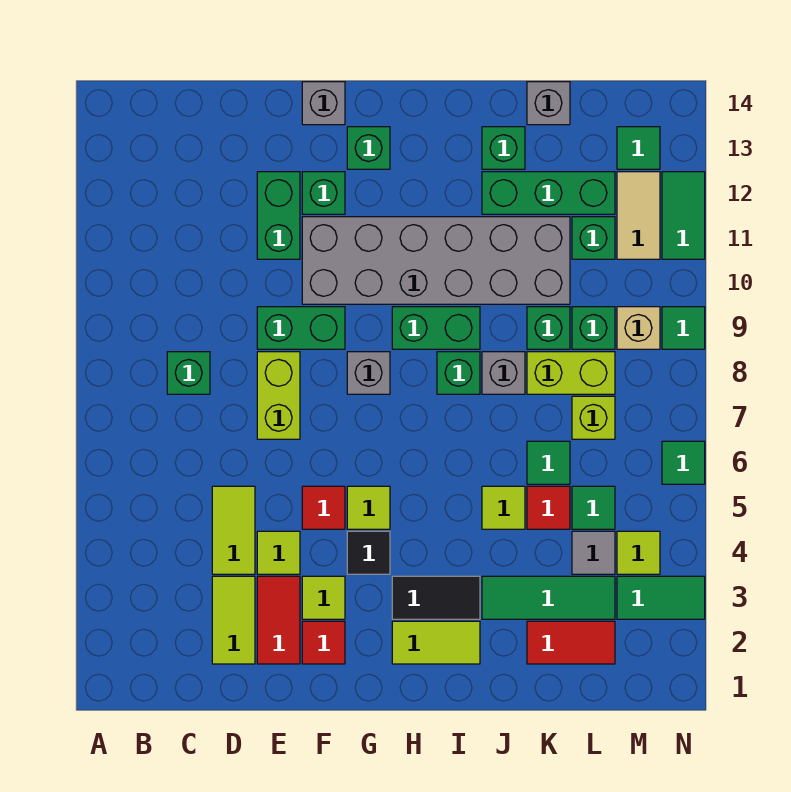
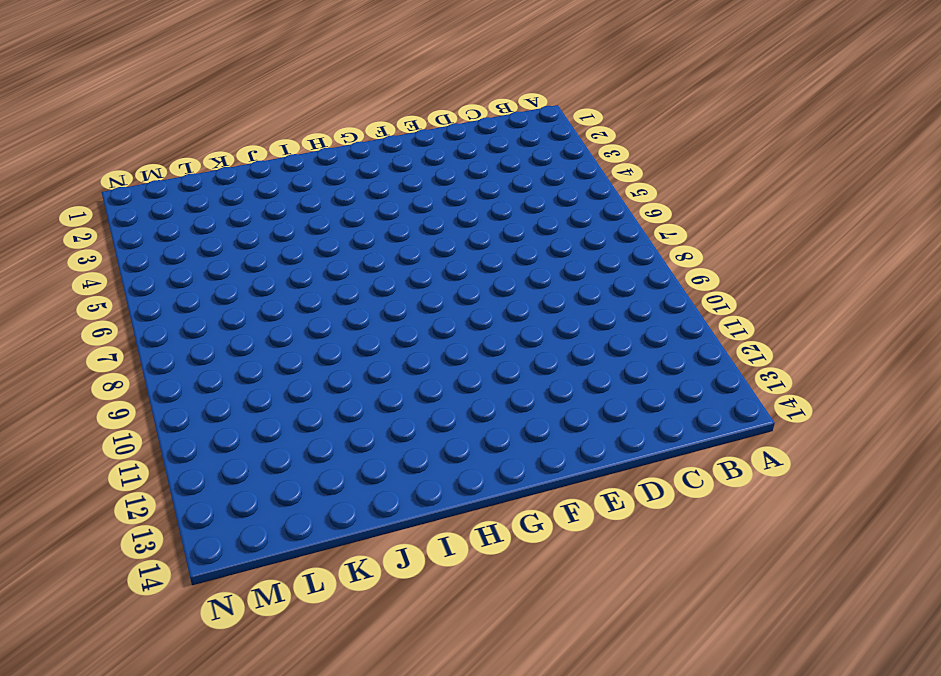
none -> green 1x1 brick [167,352,210,394]
none -> lime 1x2 tile [212,576,255,664]
none -> lime 1x2 tile [212,486,255,574]
none -> red 1x2 tile [257,576,300,664]

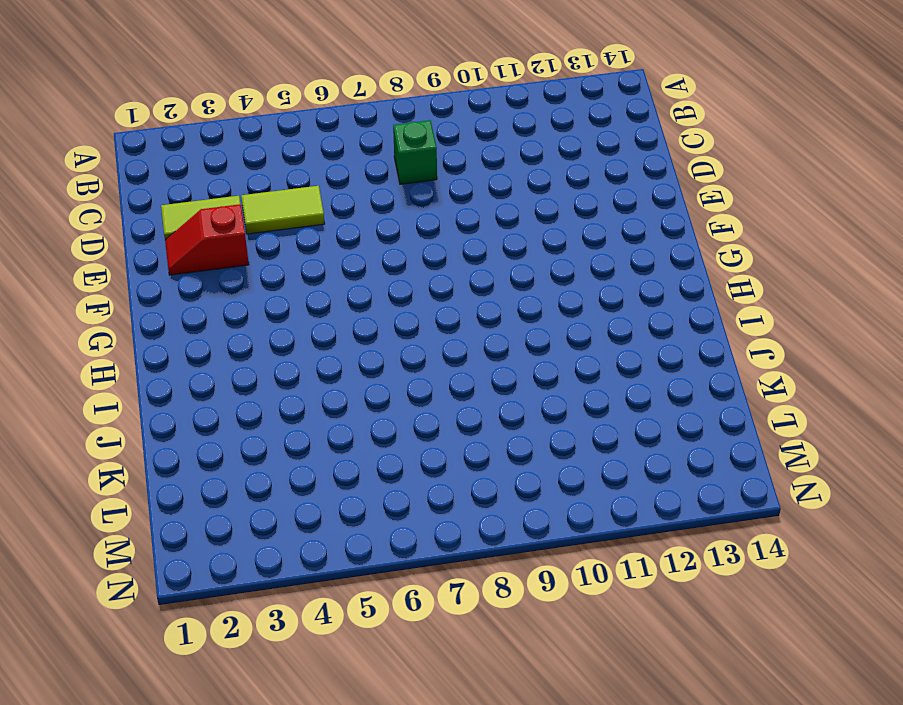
red 1x2 slope [165,204,249,275] -> red 1x2 tile [257,576,300,664]
none -> lime 1x1 tile [257,531,300,574]
none -> lime 1x2 brick [257,352,300,439]
none -> green 1x2 brick [257,307,345,349]
none -> green 1x2 brick [257,172,300,259]

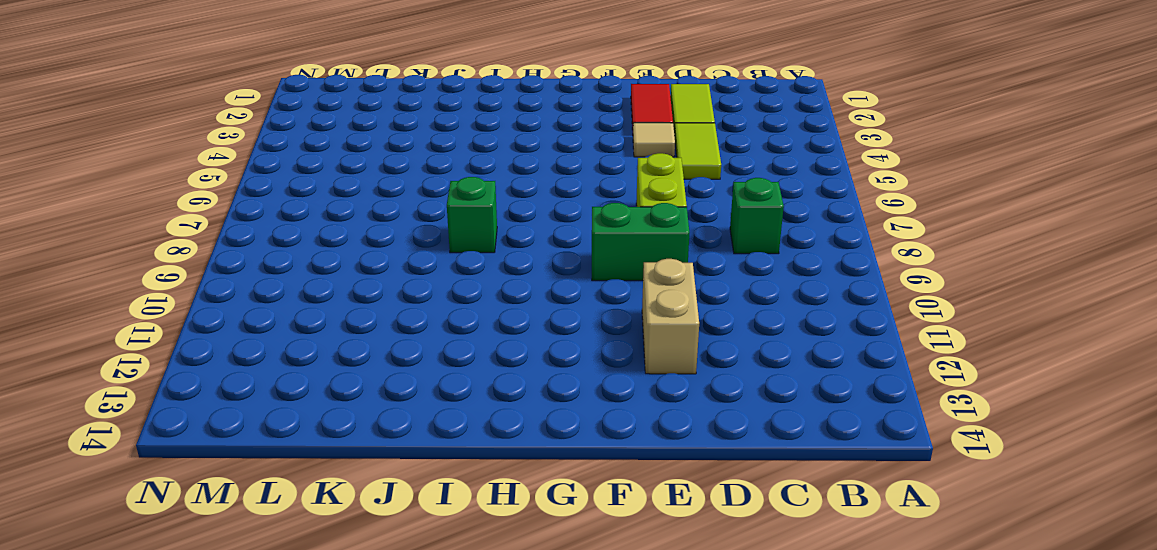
tan 1x1 tile [633,123,675,157] -> lime 1x1 tile [257,531,300,574]
tan 1x2 brick [642,259,699,374] -> green 1x2 brick [257,172,300,259]
none -> red 1x1 tile [302,621,345,664]
none -> lime 1x1 tile [302,576,345,619]
none -> red 1x1 tile [302,486,345,529]
none -> grey 2x6 brick [302,217,570,304]

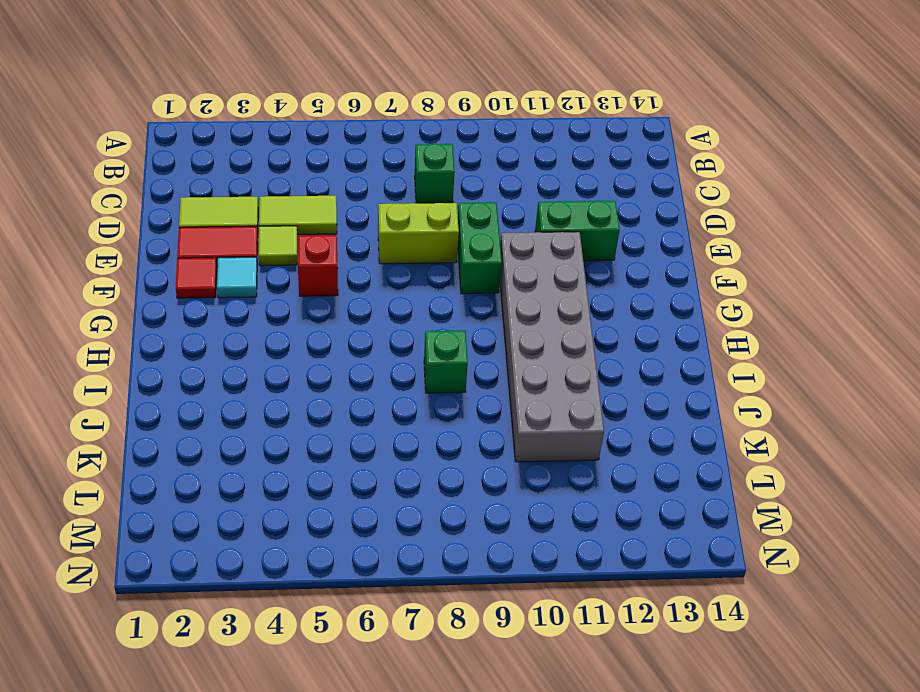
cyan 1x1 tile [217,257,257,298] -> lime 1x1 tile [302,576,345,619]
red 1x1 brick [298,235,338,296] -> red 1x1 tile [302,486,345,529]
none -> green 1x1 brick [302,172,345,214]
none -> grey 1x1 brick [302,82,345,125]
none -> black 1x1 tile [347,531,390,574]
none -> lime 1x1 tile [347,486,390,529]

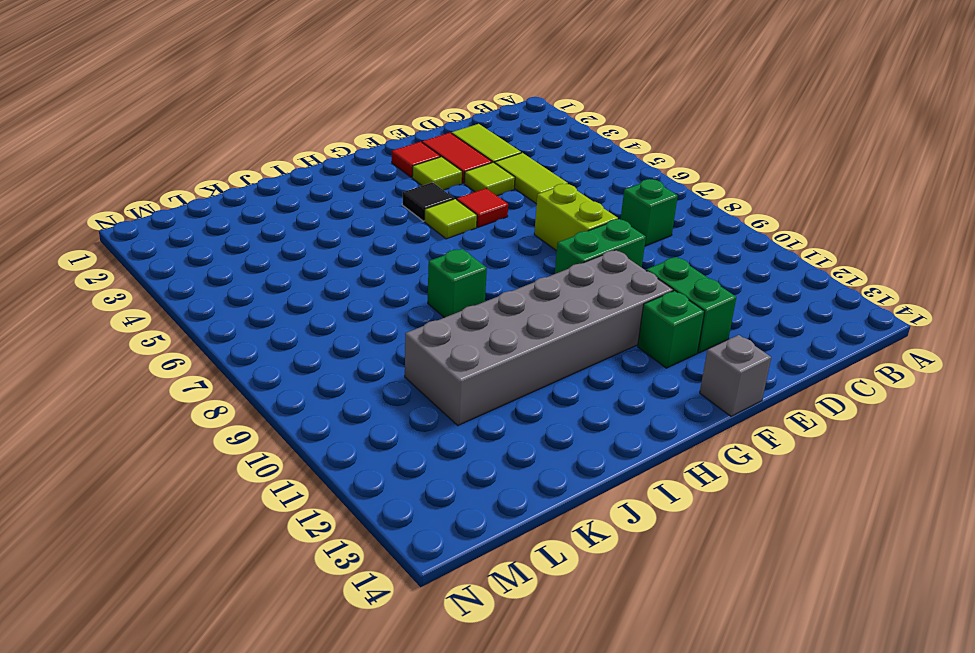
none -> grey 1x1 brick [347,352,390,394]
none -> green 1x1 brick [347,127,390,169]
none -> lime 1x2 tile [392,621,480,664]
none -> black 1x2 tile [392,576,480,619]

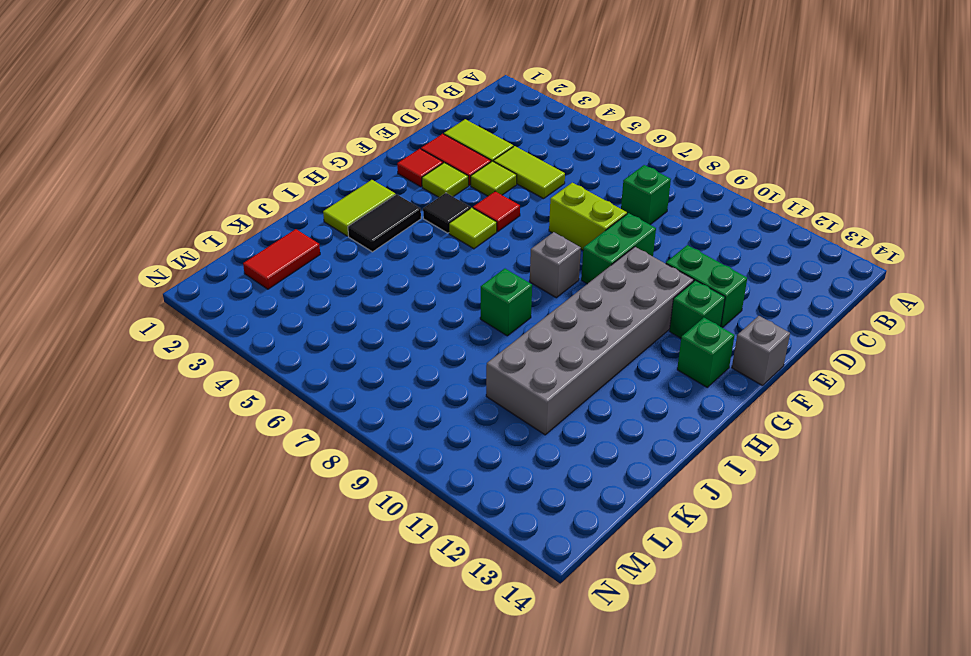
none -> green 1x2 brick [392,307,480,349]
none -> green 1x3 tile [482,576,615,619]
none -> lime 1x1 tile [482,486,525,529]
none -> grey 1x1 brick [482,352,525,394]

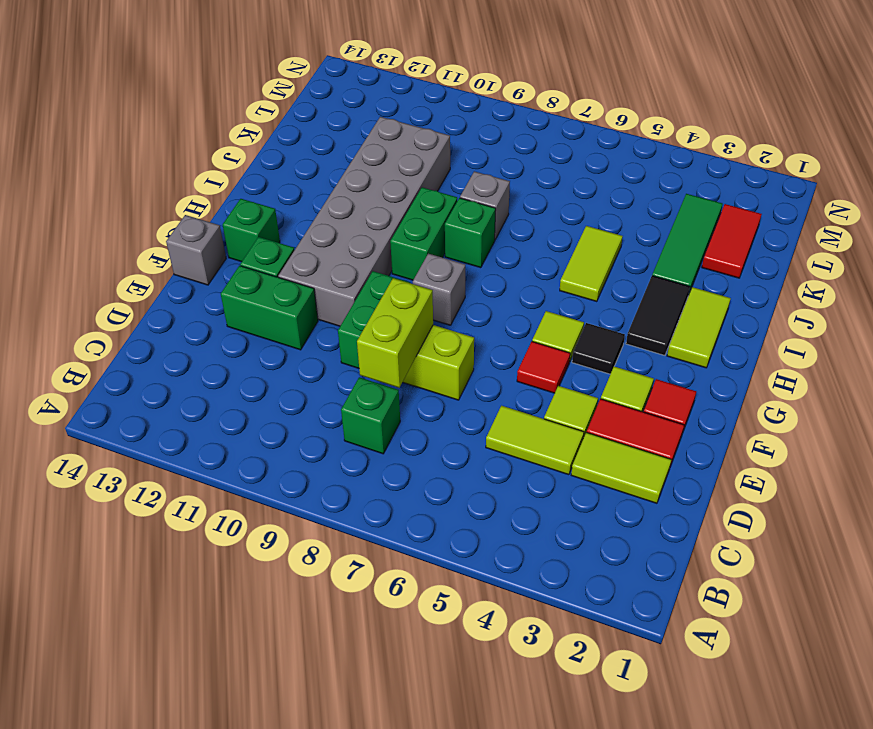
lime 1x2 brick [357,278,433,388] -> lime 1x2 brick moved to [527,352,615,394]
lime 1x2 tile [560,226,623,302] -> lime 1x1 tile [482,486,525,529]
none -> green 1x3 brick [482,172,615,214]
none -> green 1x1 brick [482,127,525,169]
none -> red 1x1 tile [527,486,570,529]
none -> green 1x1 tile [527,441,570,484]

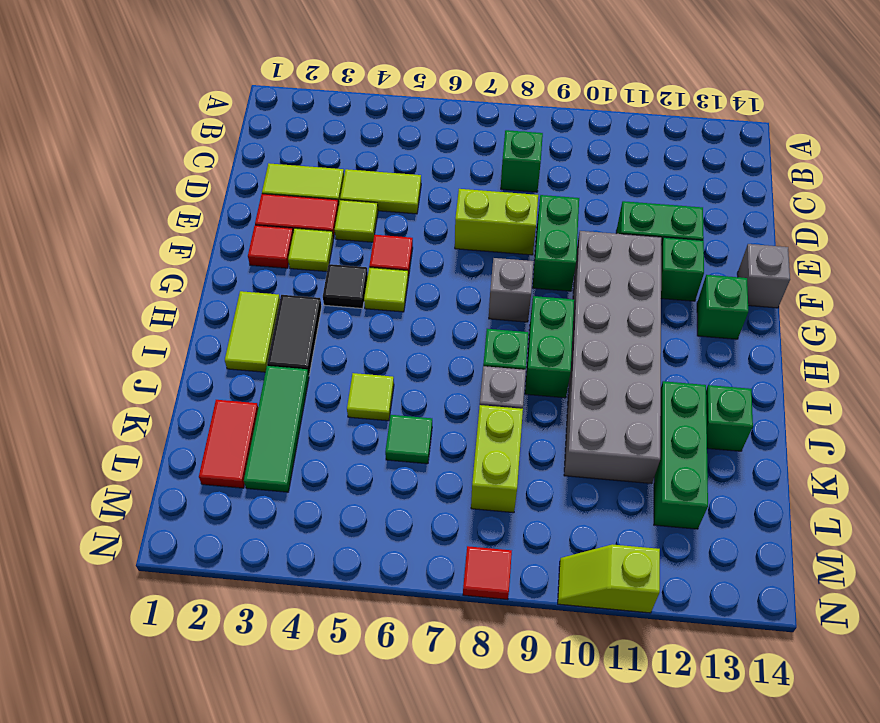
red 1x1 tile [463,546,512,600] -> red 1x1 tile moved to [527,486,570,529]
lime 1x2 slope [558,544,660,613] -> green 1x2 tile [662,172,705,259]
none -> green 1x1 brick [527,307,570,349]
none -> grey 1x1 brick [527,82,570,125]
none -> grey 1x1 tile [572,531,615,574]
none -> green 1x1 tile [572,486,615,529]

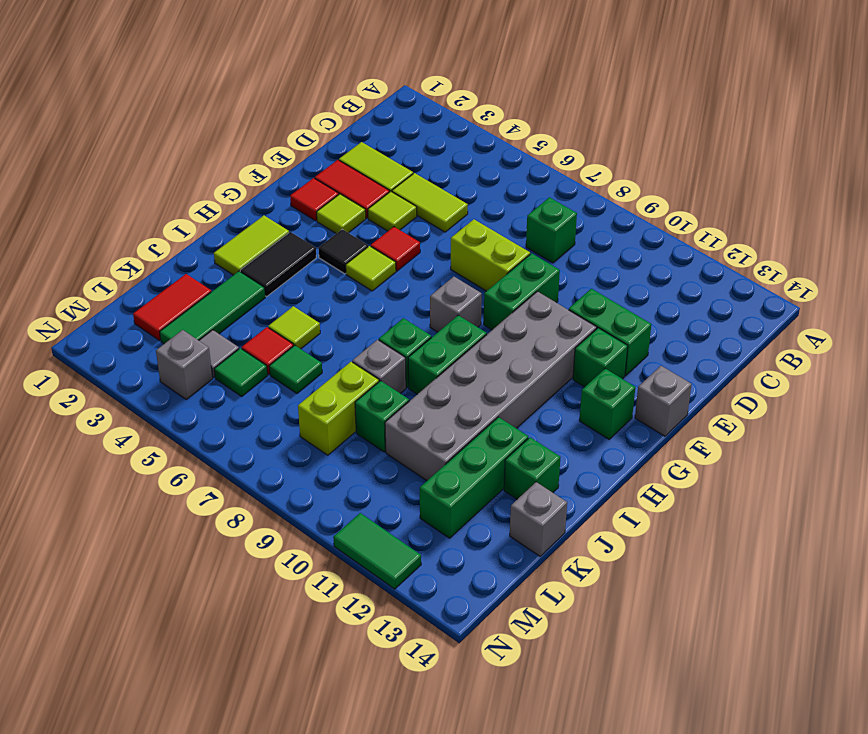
grey 1x1 brick [156,330,213,399] -> lime 1x1 tile [617,531,660,574]
none -> lime 1x1 brick [572,396,615,439]
none -> green 1x1 brick [572,307,615,349]
none -> green 1x1 brick [572,217,615,259]
none -> green 1x2 tile [617,576,705,619]

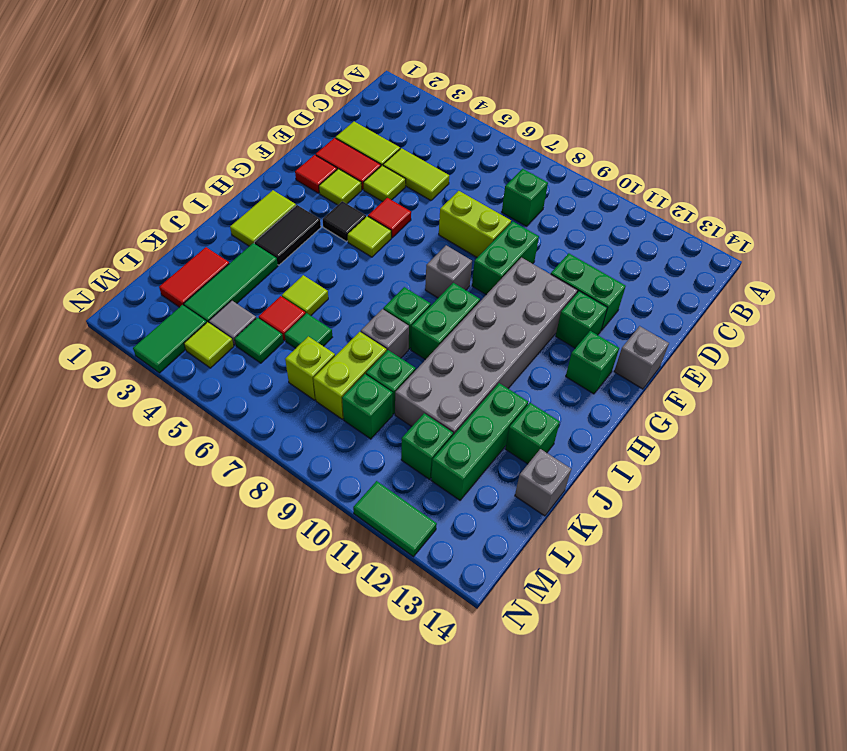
none -> tan 1x1 brick [617,307,660,349]
none -> tan 1x2 tile [617,172,660,259]
none -> green 1x1 tile [617,127,660,169]
none -> green 1x1 tile [662,441,705,484]

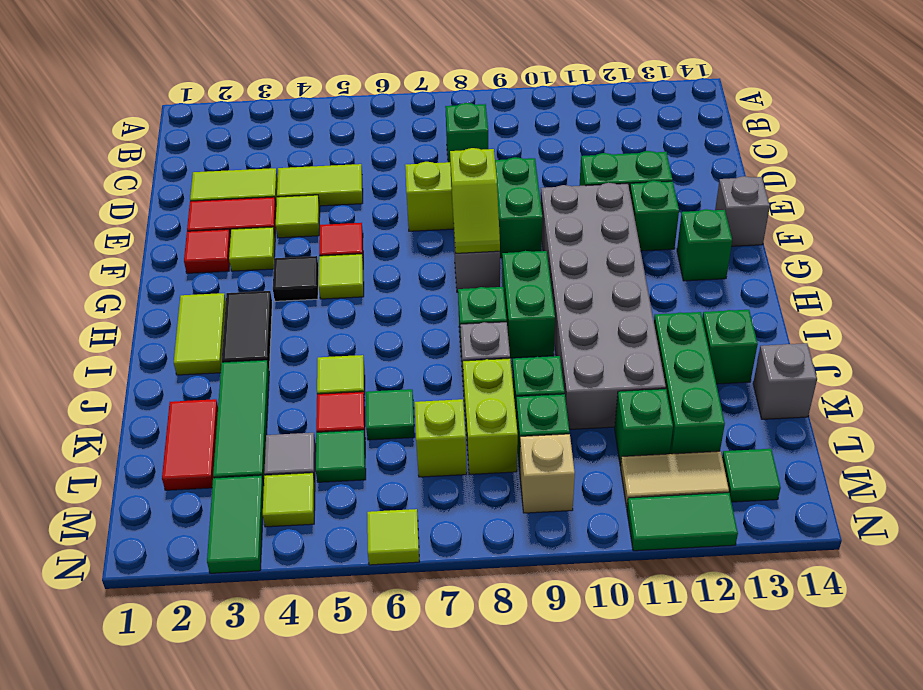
lime 1x2 slope [450,148,500,253] -> none
lime 1x1 tile [367,509,419,565] -> green 1x1 tile [662,441,705,484]
none -> green 1x1 tile [662,307,705,349]

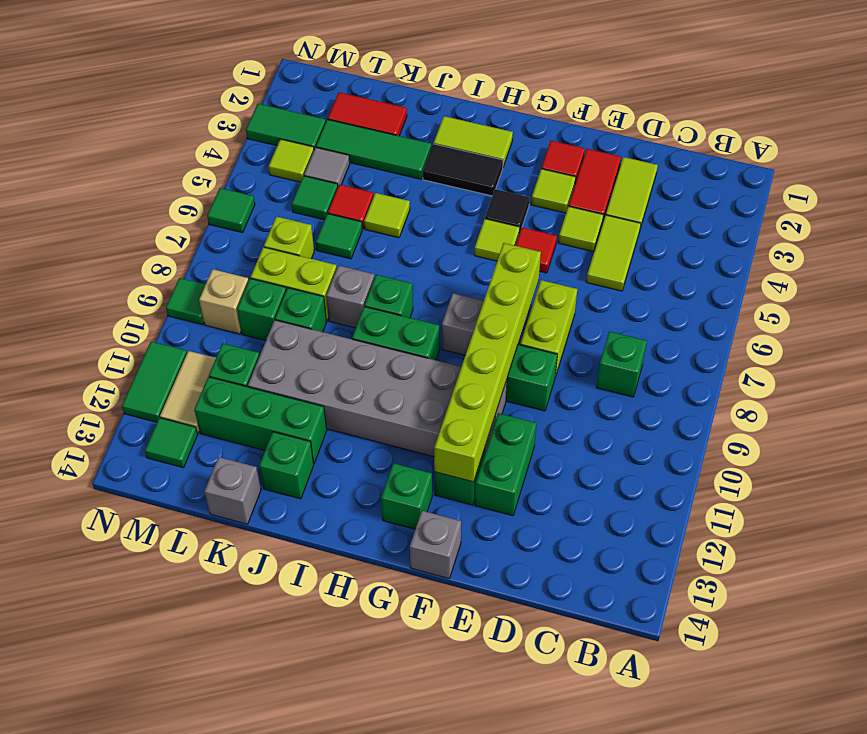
lime 1x6 brick [434,243,541,482] -> none

